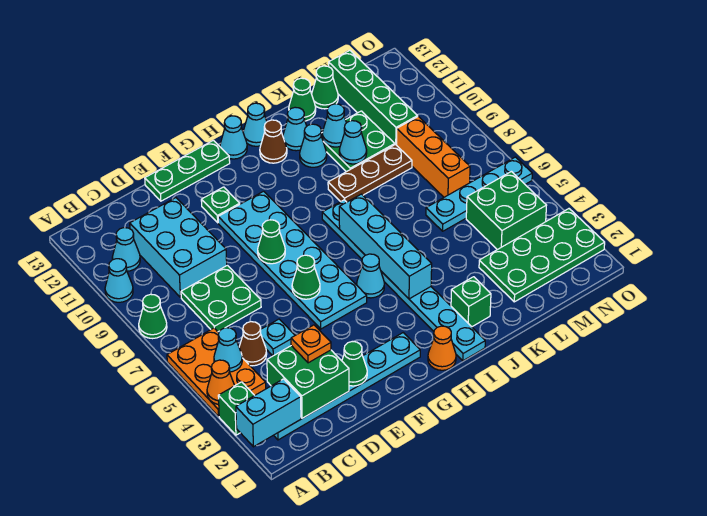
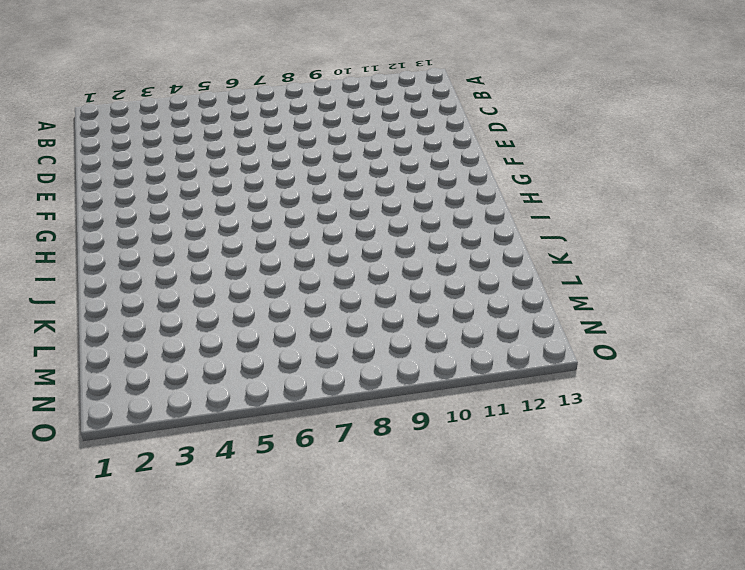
none -> green 1x1 brick [218,382,254,435]
none -> orange 2x3 plate [167,328,266,416]
none -> green 1x1 cone [139,294,167,339]
none -> cyan 1x1 cone [105,259,133,302]

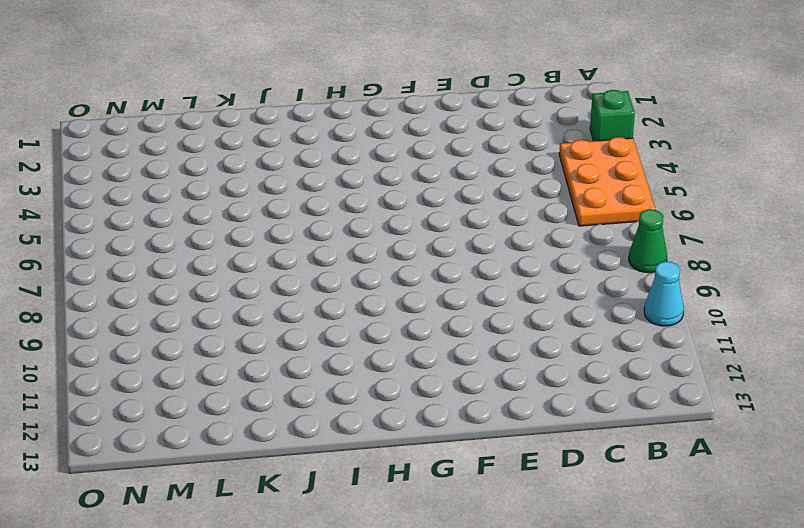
none -> cyan 1x6 plate [274,333,420,440]
none -> cyan 1x1 cone [112,228,140,271]
none -> brown 1x1 cone [239,322,267,366]
none -> green 2x2 plate [181,265,261,332]

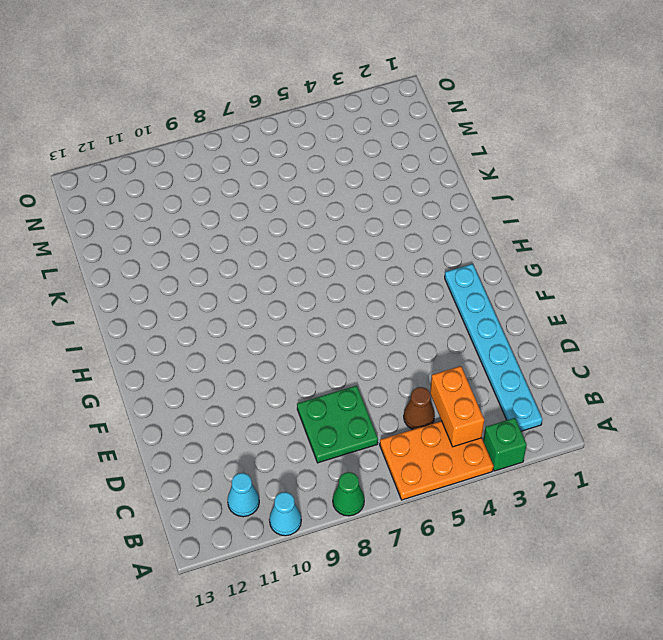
orange 1x2 brick [430,366,484,447] -> none
none -> cyan 2x3 brick [130,198,227,297]
none -> cyan 1x1 plate [260,319,295,356]
none -> green 1x3 plate [145,140,230,201]
none -> cyan 2x6 plate [218,191,367,329]

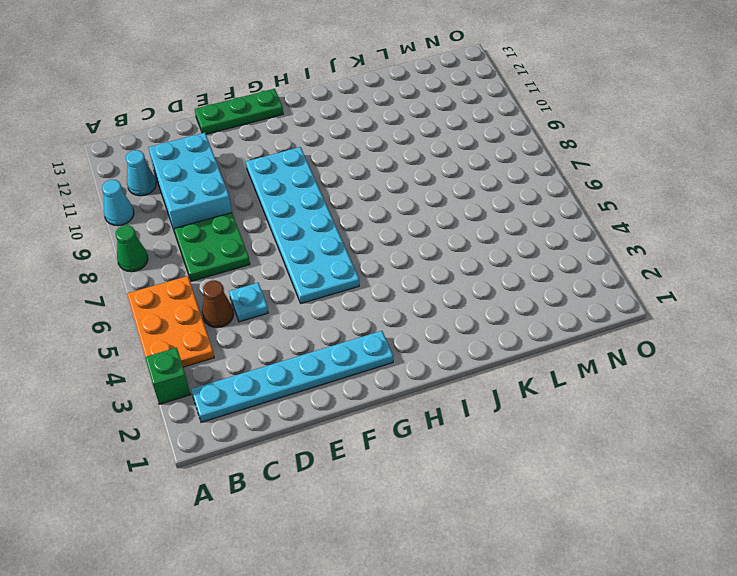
none -> green 1x1 plate [201,187,240,223]
none -> orange 1x1 cone [428,326,456,370]
none -> cyan 1x1 cone [357,254,384,298]
none -> cyan 1x1 cone [220,116,247,159]

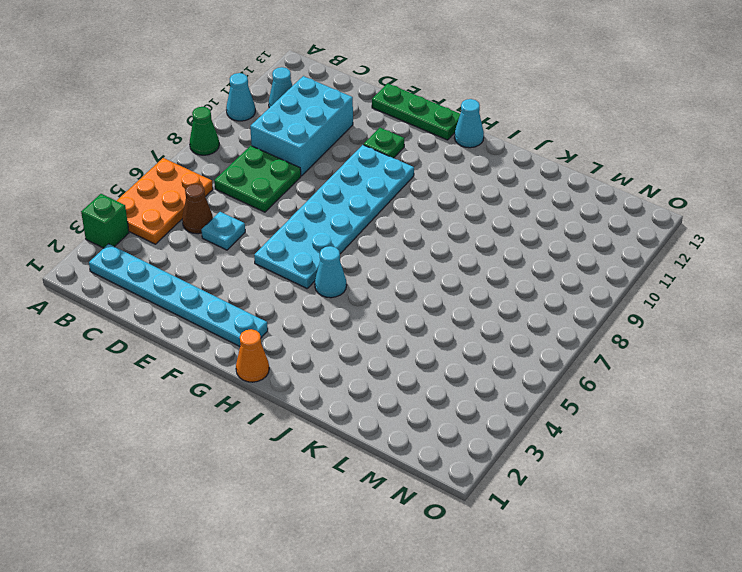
none -> cyan 1x8 plate [322,200,485,361]
none -> brown 1x1 cone [260,120,287,163]
none -> cyan 1x1 cone [243,103,267,146]
none -> green 1x1 brick [451,277,491,327]

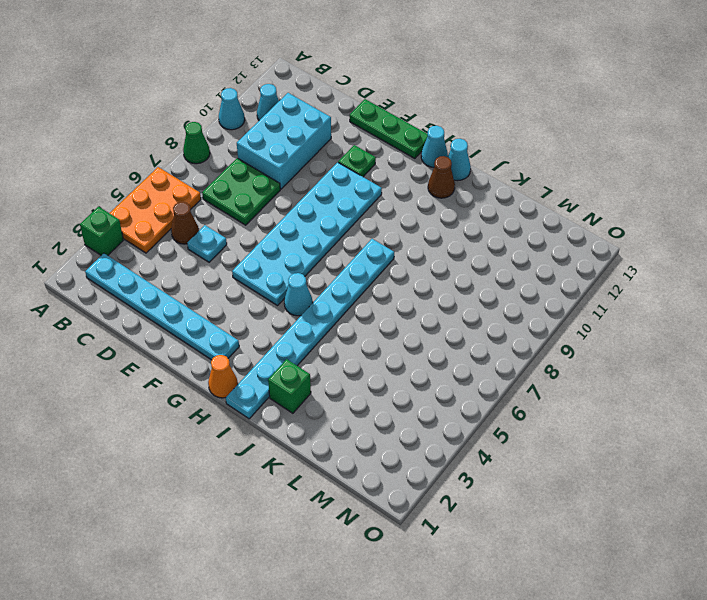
none -> brown 1x3 plate [328,144,412,202]
none -> cyan 1x1 cone [300,124,327,167]
none -> cyan 1x1 cone [283,107,307,151]
none -> green 2x2 plate [321,111,395,172]

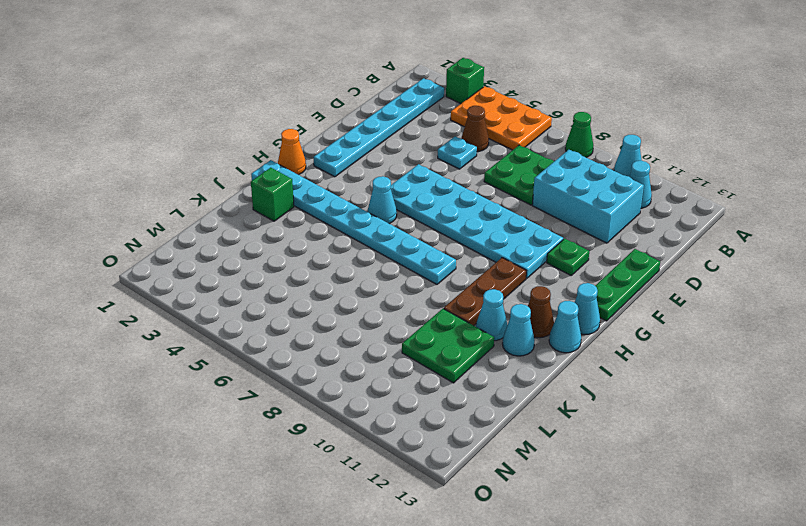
brown 1x3 plate [444,258,526,326] -> brown 1x3 plate moved to [328,144,412,202]
none -> green 1x1 cone [289,78,316,121]
none -> green 2x4 plate [479,209,605,302]
none -> cyan 1x4 plate [426,157,532,231]
none -> green 1x1 cone [312,66,338,109]

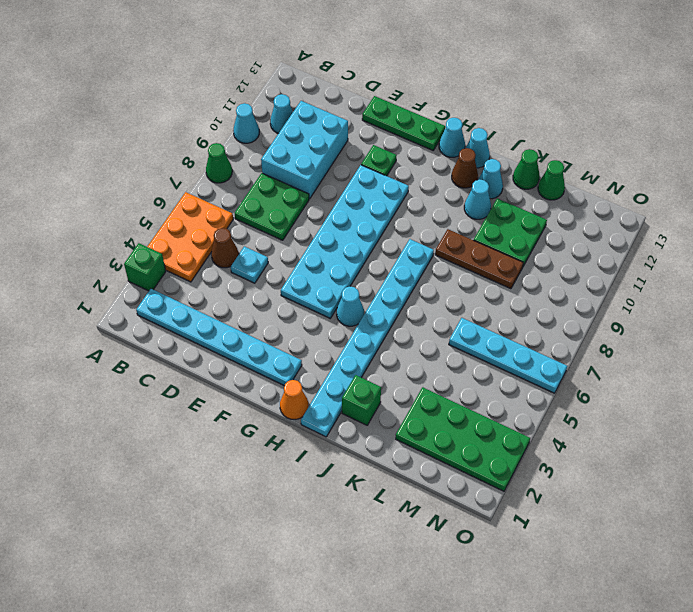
none -> green 2x2 brick [466,172,547,250]
none -> orange 1x3 brick [397,116,470,197]
none -> green 1x4 brick [329,50,418,145]
none -> cyan 1x2 brick [236,379,301,447]

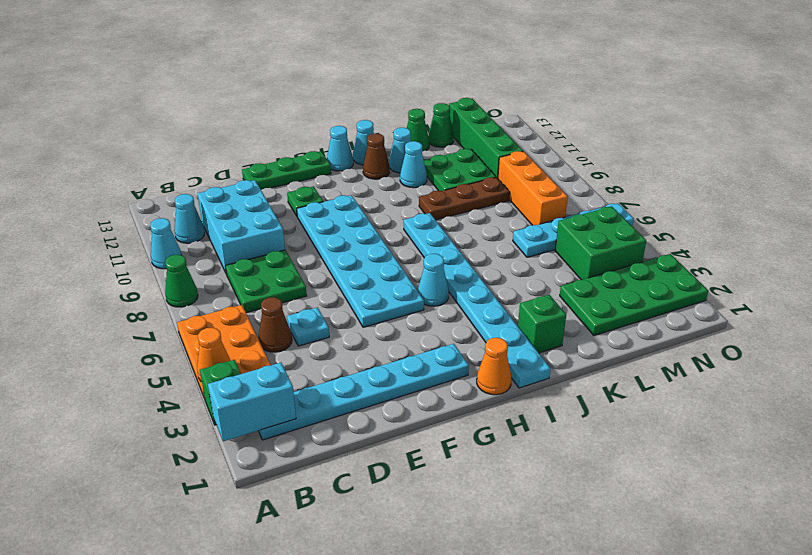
none -> cyan 1x1 cone [214,328,242,372]
none -> green 2x2 brick [267,346,349,418]
none -> green 1x1 cone [342,342,367,386]
none -> green 1x1 cone [292,255,320,299]

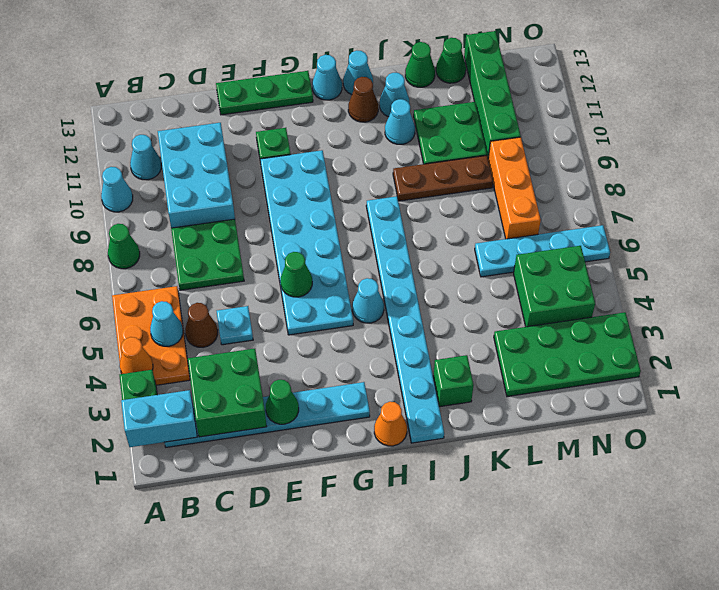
none -> green 1x1 cone [258,220,285,264]
none -> cyan 1x4 brick [339,194,432,299]
none -> cyan 1x1 cone [339,121,367,164]
none -> cyan 1x1 cone [322,104,346,147]

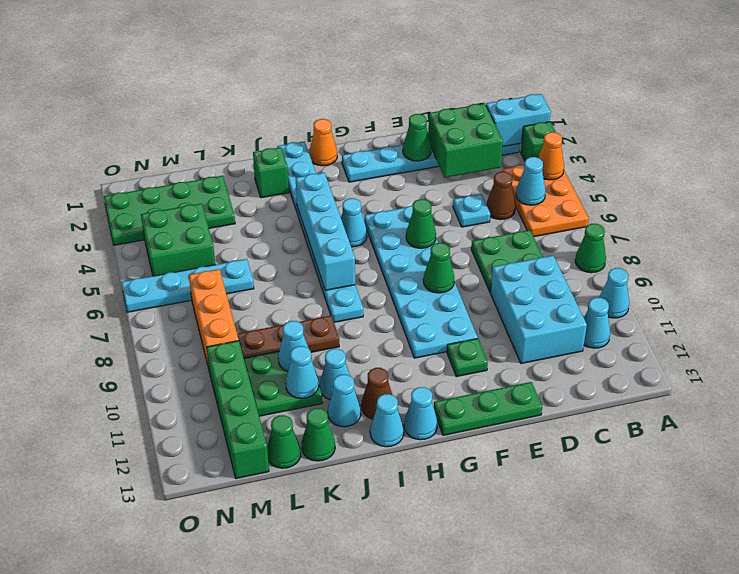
none -> orange 1x1 plate [291,325,331,363]

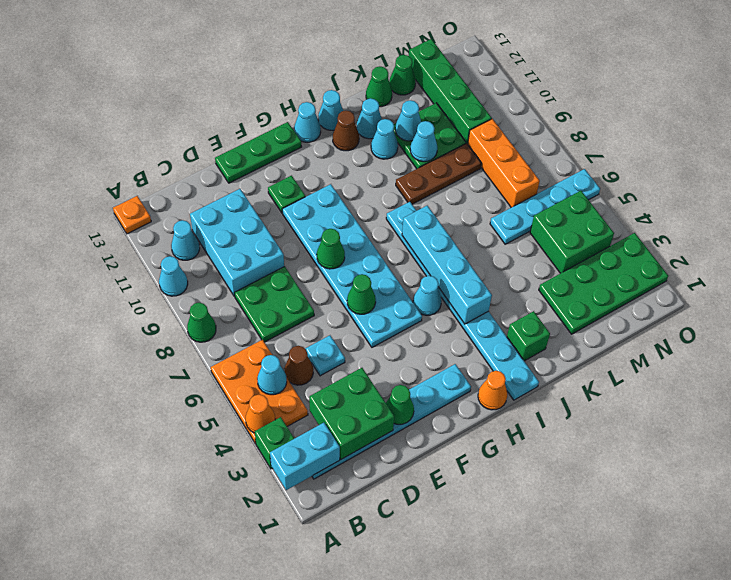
orange 1x1 plate [113,196,151,234] -> orange 1x1 plate moved to [291,325,331,363]

